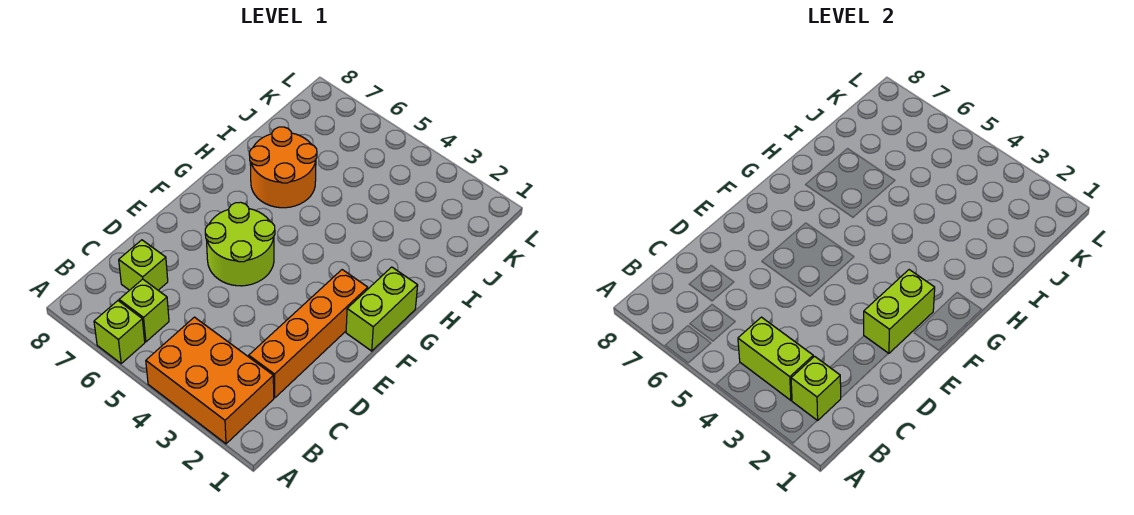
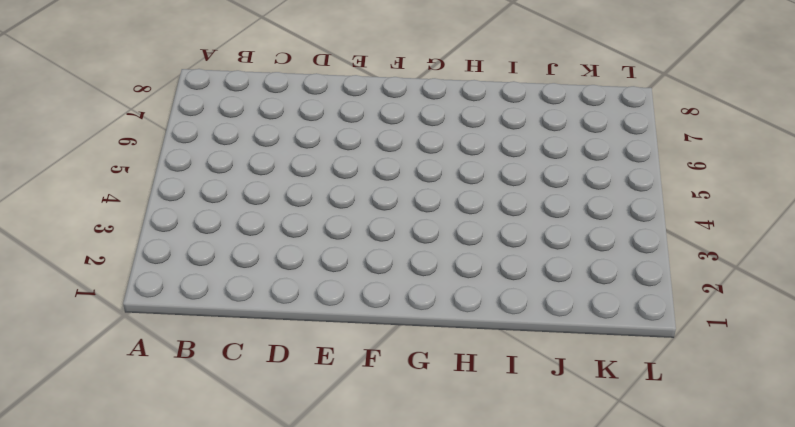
none -> orange 2x3 brick [146,317,274,444]
none -> lime 1x1 brick [94,301,145,363]

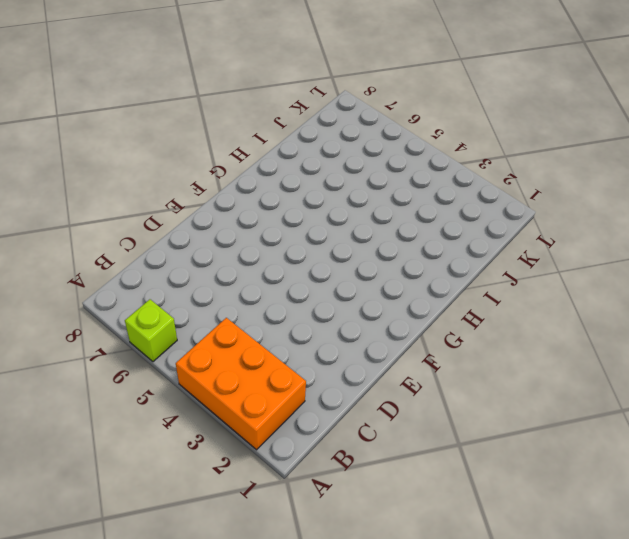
none -> lime 1x1 brick [119,279,169,342]
none -> orange 1x4 brick [249,270,368,398]

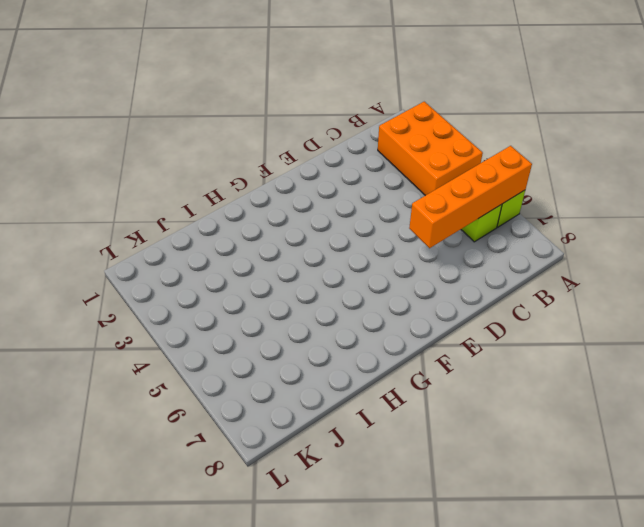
orange 1x4 brick [409,146,532,248] -> orange 1x4 brick moved to [249,270,368,398]
none -> lime 1x1 brick [119,240,168,290]
none -> lime 2x2 round brick [205,202,275,286]

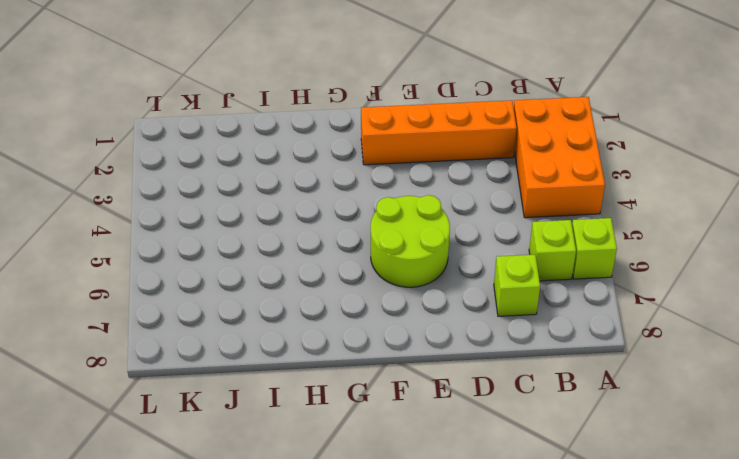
none -> lime 1x2 brick [346,267,418,351]
none -> orange 2x2 round brick [249,127,317,208]

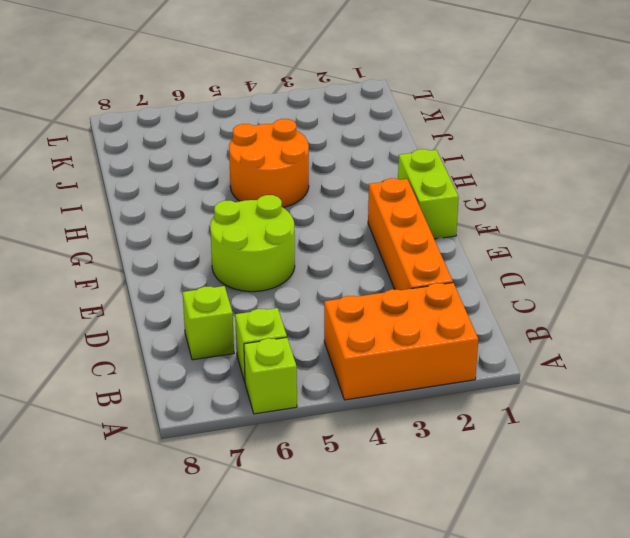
orange 2x2 round brick [229,119,309,208] -> orange 2x2 round brick moved to [249,127,317,208]
none -> lime 1x1 brick [791,356,841,421]
none -> lime 1x2 brick [738,317,813,400]

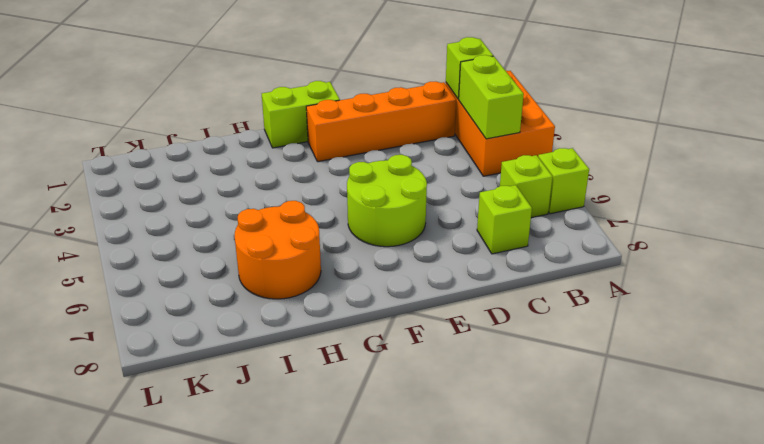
none -> lime 1x2 brick [864,270,935,354]

